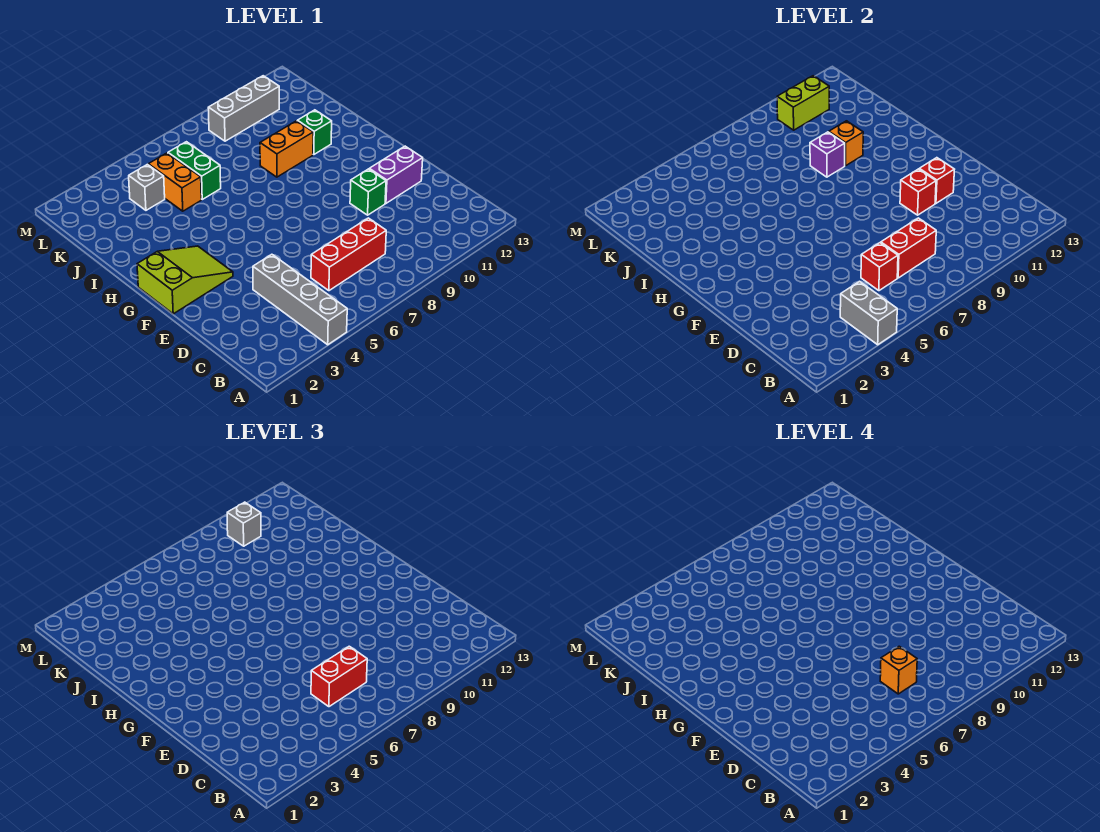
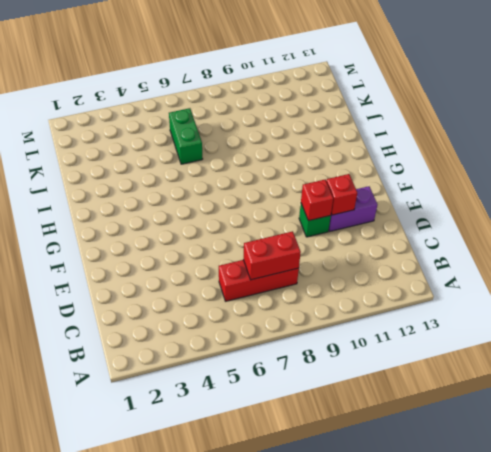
none -> grey 1x4 brick [253,254,347,345]
none -> lime 2x3 slope [137,246,233,314]
none -> orange 1x2 brick [260,121,313,177]

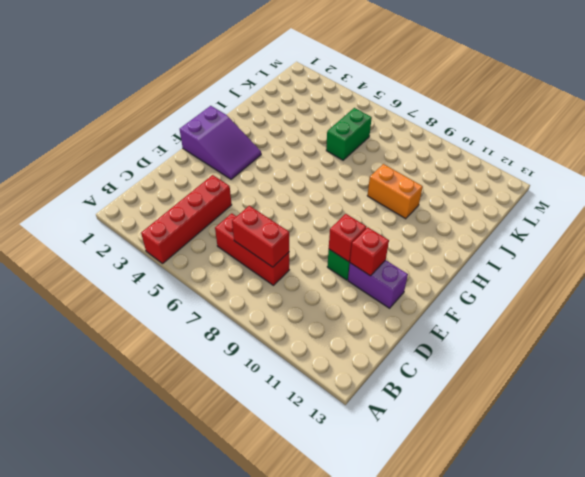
red 1x4 brick [141,175,232,263] -> grey 1x4 brick [253,254,347,345]
purple 2x3 slope [180,106,261,179] -> lime 2x3 slope [137,246,233,314]
none -> green 1x1 brick [297,110,332,155]
none -> orange 1x2 brick [148,153,201,211]
none -> grey 1x1 brick [129,164,165,210]

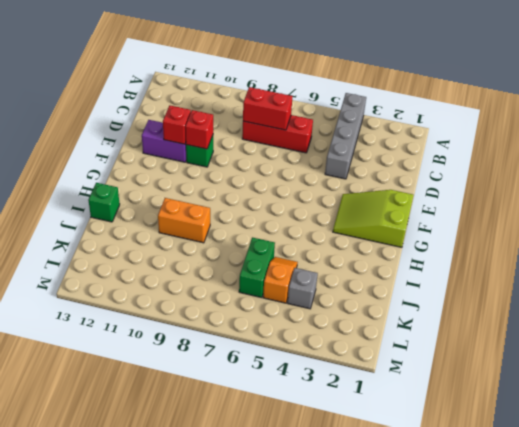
green 1x1 brick [88,183,120,222] -> green 1x1 brick moved to [297,110,332,155]
orange 1x2 slope [263,257,298,303] -> orange 1x2 brick [148,153,201,211]
none -> grey 1x3 brick [208,76,279,141]
none -> grey 1x2 brick [840,281,897,345]
none -> red 1x1 brick [861,243,898,291]

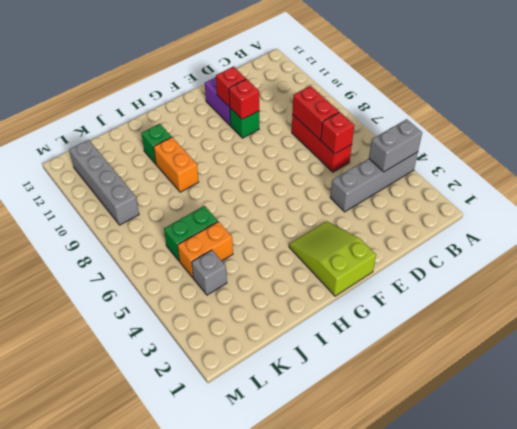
grey 1x4 brick [69,140,139,225] -> grey 1x3 brick [208,76,279,141]
none -> purple 1x1 brick [810,132,845,177]
none -> orange 1x1 brick [829,121,863,166]
none -> lime 1x2 brick [777,76,829,130]

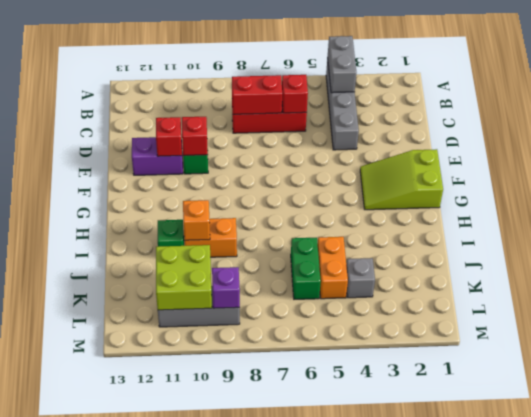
lime 2x2 brick [156,245,212,310] -> lime 1x2 brick [777,76,829,130]
purple 1x1 brick [212,267,240,308] -> purple 1x1 brick moved to [810,132,845,177]
none -> red 1x2 brick [311,646,367,707]
none -> grey 1x1 brick [227,502,261,546]
none -> orange 1x1 brick [880,646,917,694]

